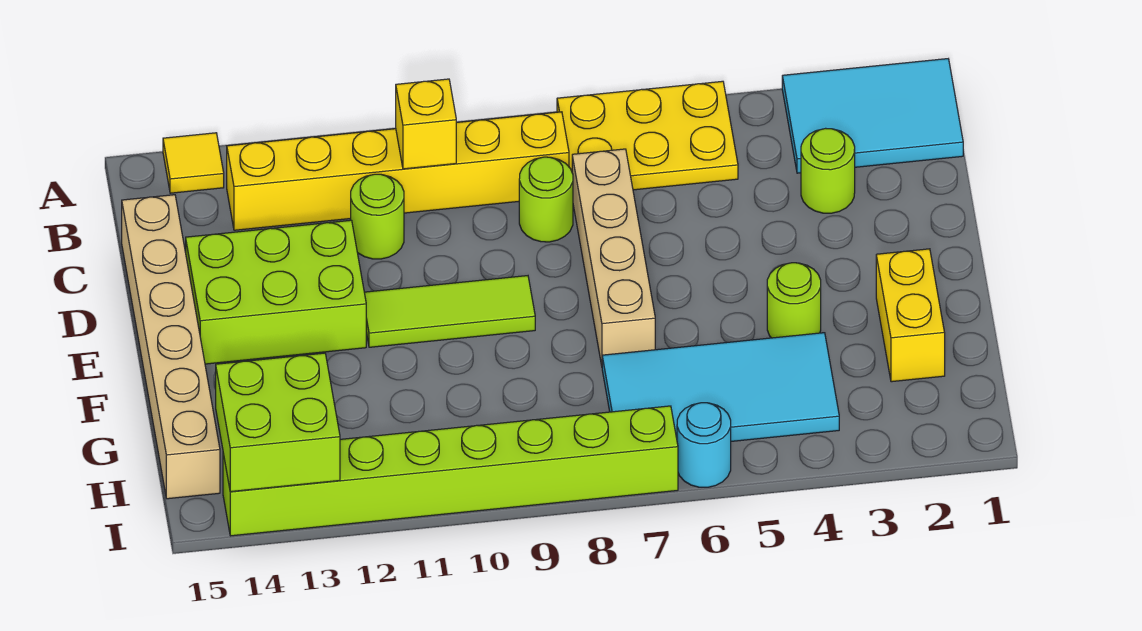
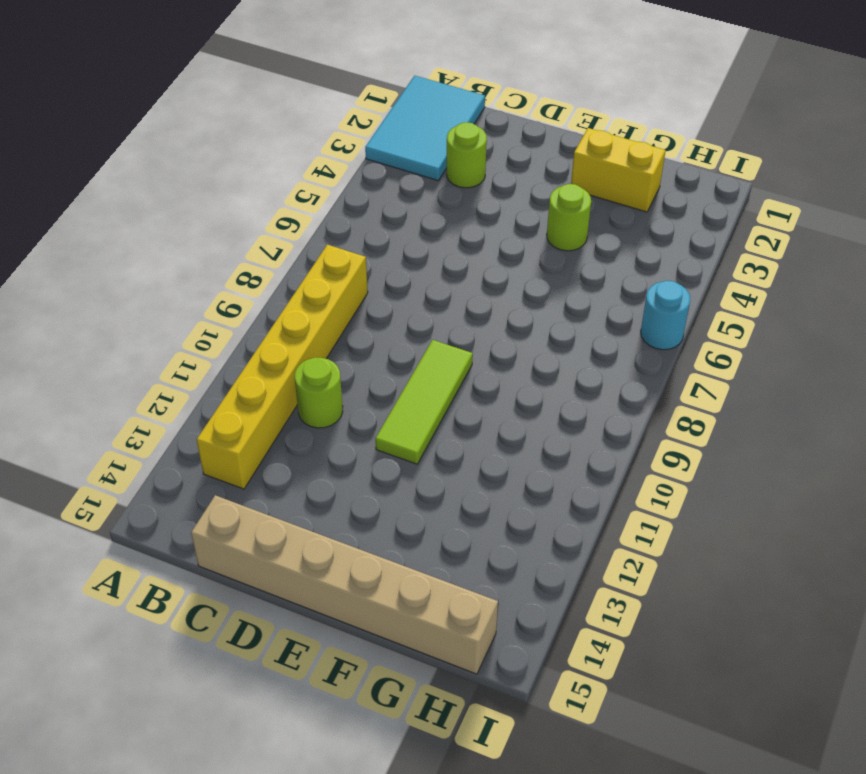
none -> yellow 2x3 plate [557,81,738,190]
none -> yellow 1x1 tile [163,133,224,193]
none -> tan 1x4 brick [572,149,655,365]

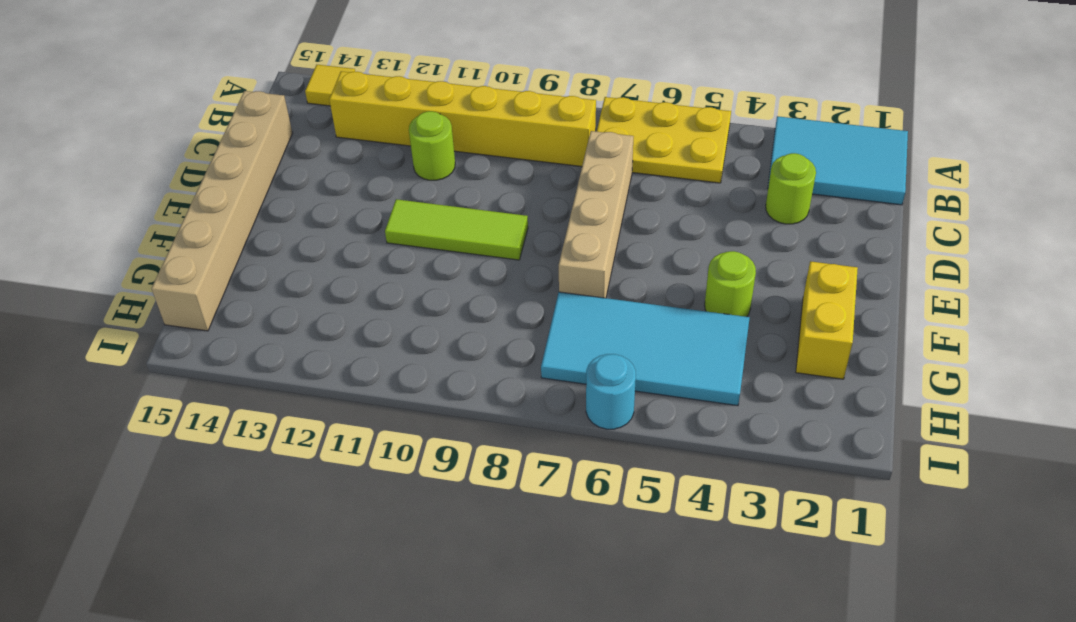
none -> lime 1x1 round brick [519,157,573,242]
none -> lime 2x3 brick [186,220,366,364]
none -> lime 1x8 brick [223,406,678,536]

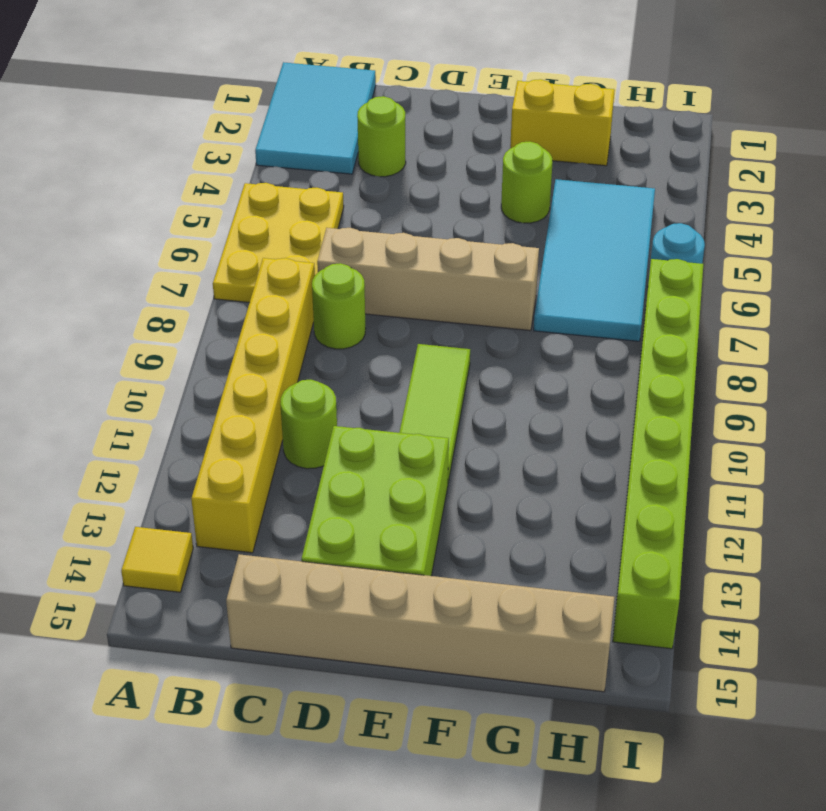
none -> yellow 1x1 brick [396,79,456,169]
none -> lime 2x2 brick [216,353,340,492]

